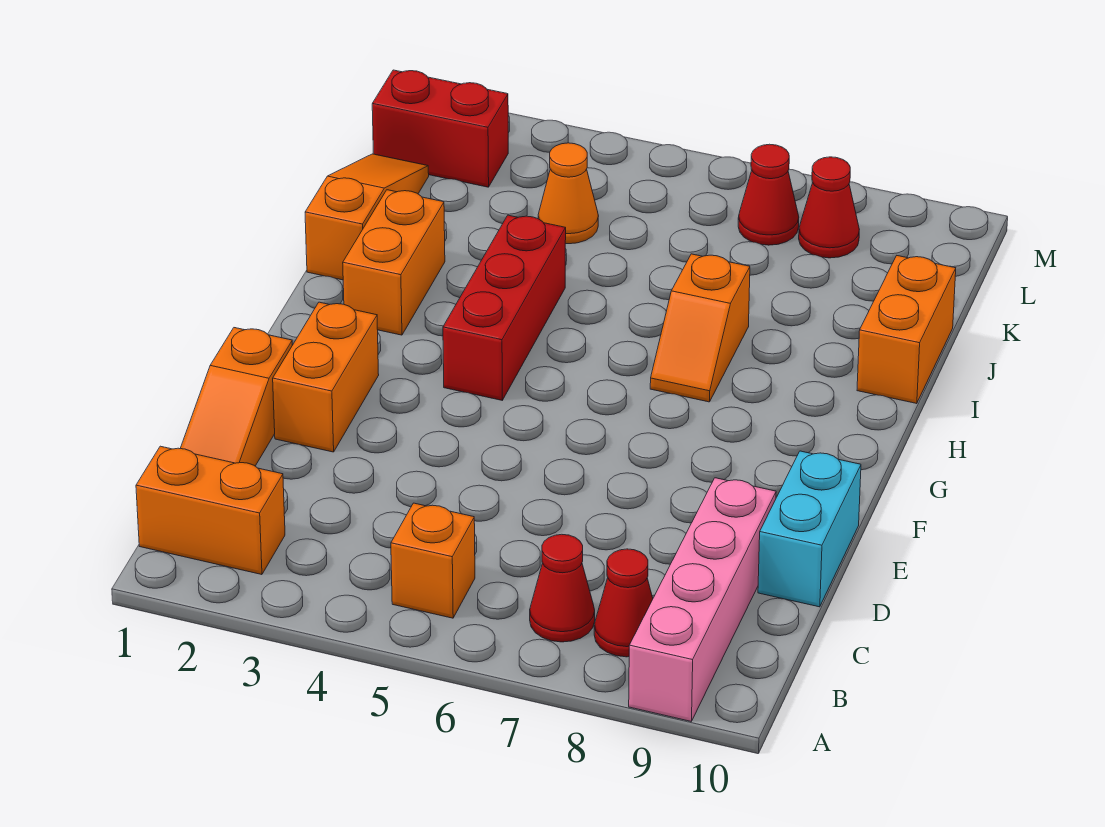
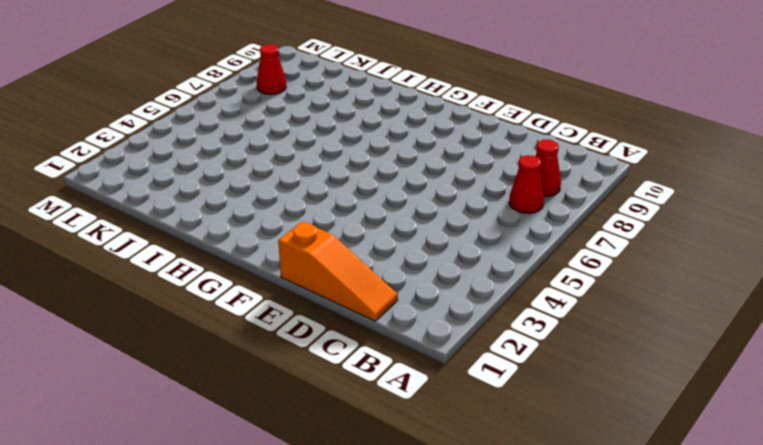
none -> pink 1x4 brick [629,478,776,721]
none -> orange 1x2 brick [136,446,285,575]
none -> orange 1x1 brick [391,503,475,618]

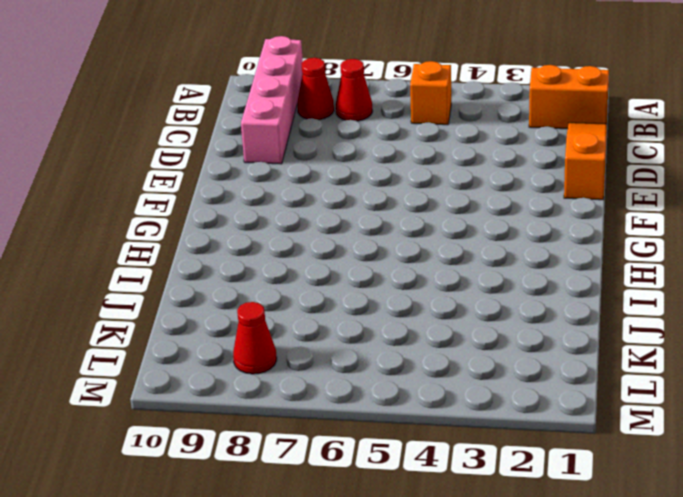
none -> cyan 1x2 brick [758,451,861,607]
none -> orange 1x2 brick [273,302,379,452]
none -> red 1x3 brick [443,215,566,400]

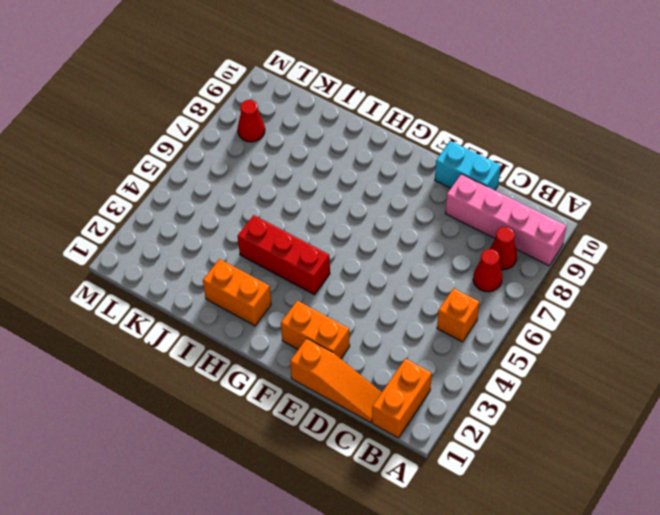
none -> orange 1x2 slope [650,254,750,402]
none -> orange 1x3 slope [305,154,429,280]
none -> orange 1x2 brick [857,256,956,404]

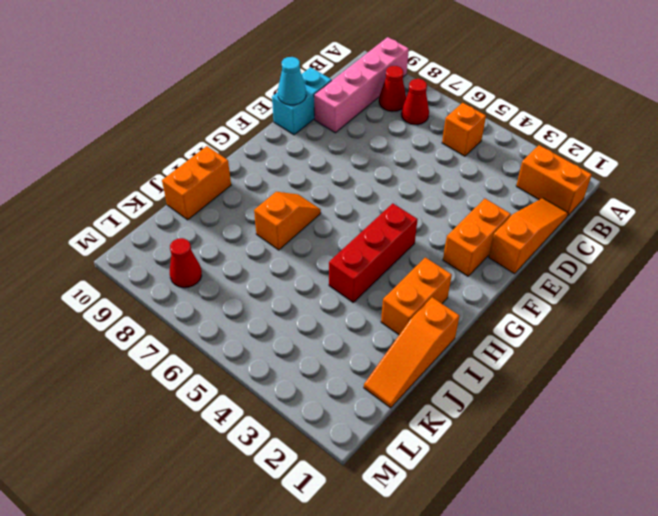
cyan 1x1 cone [278,57,306,105] -> none
none -> orange 1x1 cone [538,143,598,244]
none -> red 1x2 brick [372,70,508,187]
none -> red 1x1 cone [738,144,799,245]

